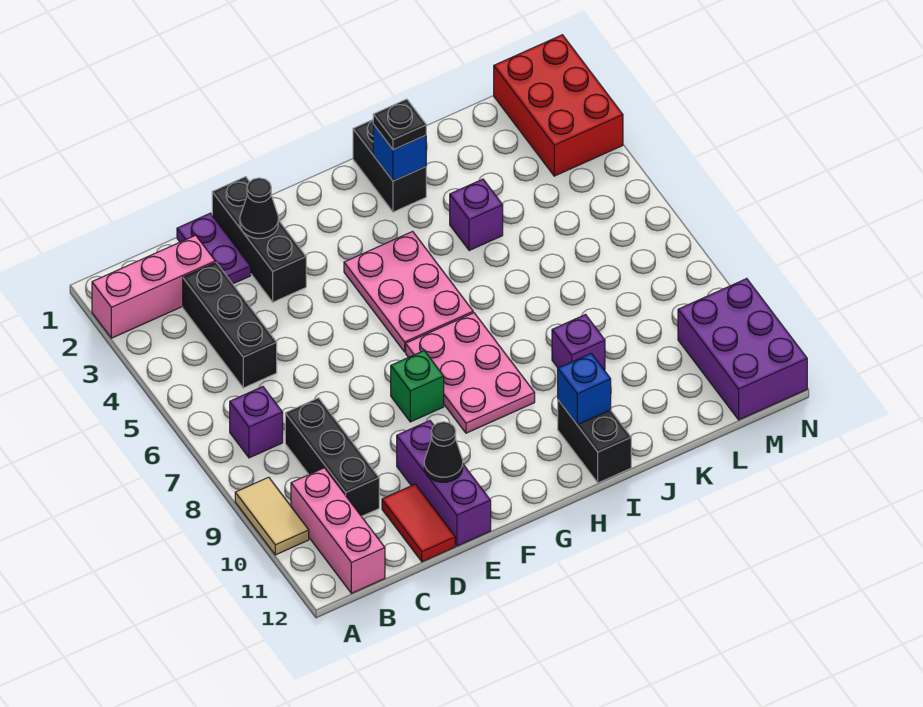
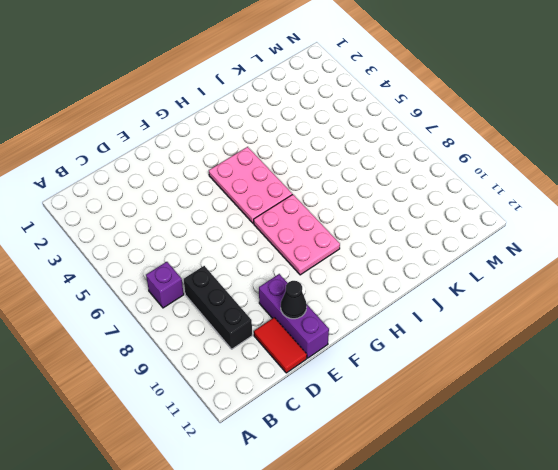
none -> pink 1x3 brick [92,235,215,338]
none -> tan 1x2 tile [235,477,309,555]
none -> pink 1x3 brick [291,468,385,593]

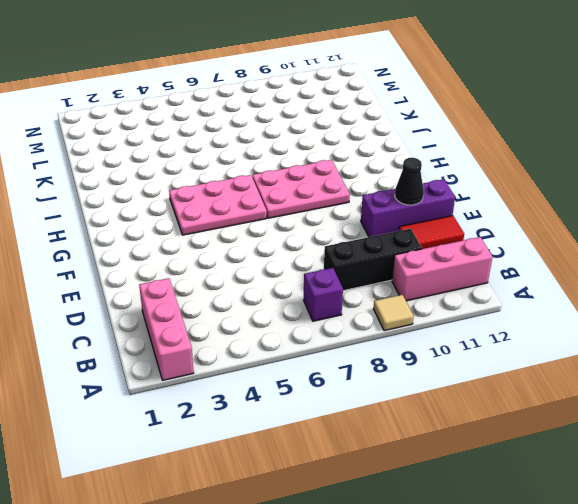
tan 1x1 tile [374,295,414,331] -> tan 1x2 tile [235,477,309,555]
none -> black 1x3 brick [183,262,277,388]
none -> purple 1x2 plate [177,213,251,284]
none -> black 1x3 brick [212,177,306,302]

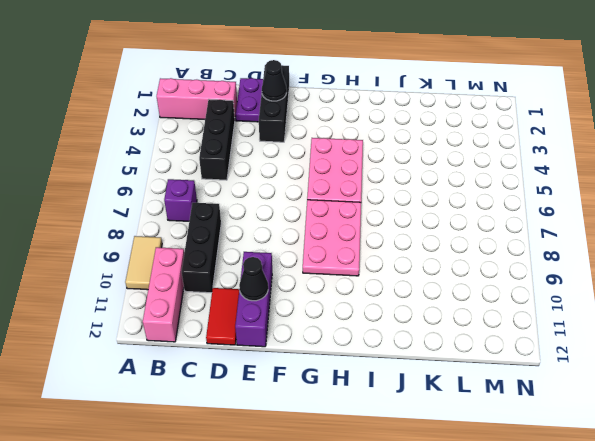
none -> green 1x1 brick [391,351,444,422]
none -> black 1x2 brick [353,120,426,212]
none -> black 1x2 brick [558,400,631,483]

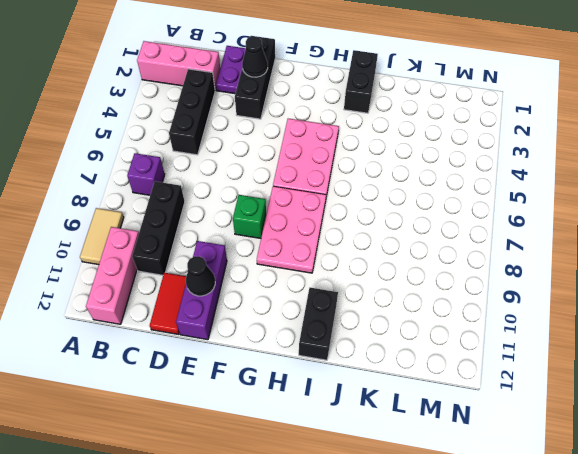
none -> purple 1x1 brick [450,179,503,251]
none -> purple 1x1 brick [552,315,605,371]
none -> red 2x3 brick [494,35,623,176]

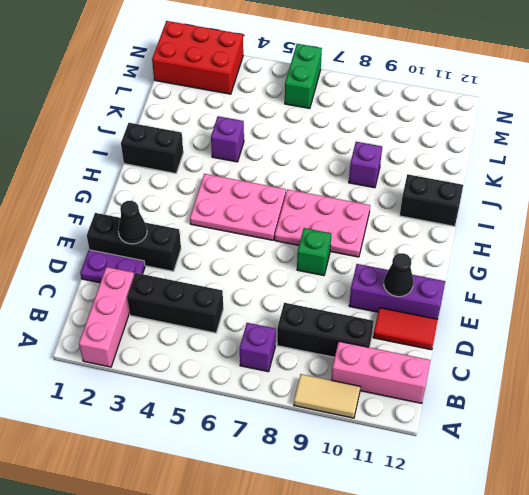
green 1x2 brick [285,44,322,109] -> none
none -> purple 2x3 brick [678,279,807,420]
none -> blue 1x1 brick [373,125,426,181]
none -> blue 1x1 brick [558,354,611,425]

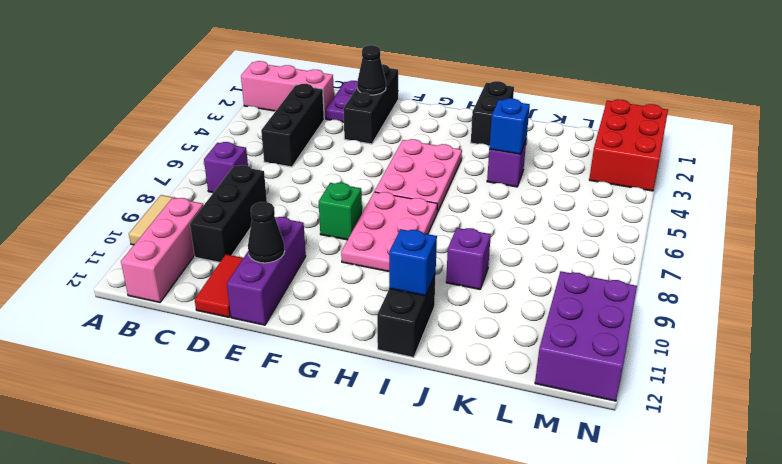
blue 1x1 brick [489,98,530,154] -> blue 1x1 brick moved to [373,125,426,181]
none -> black 1x1 plate [373,99,426,150]

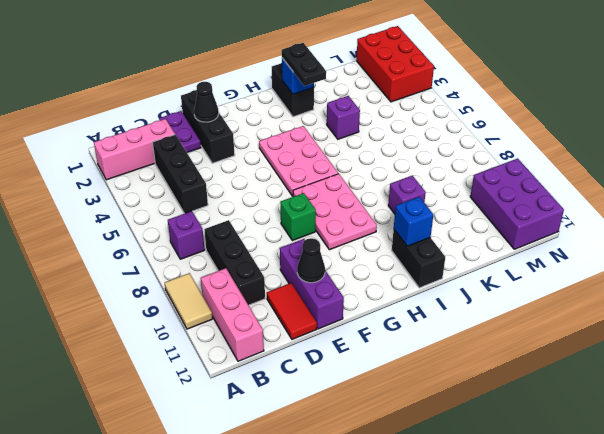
black 1x2 plate [282,43,326,86] -> black 1x1 plate [373,99,426,150]

